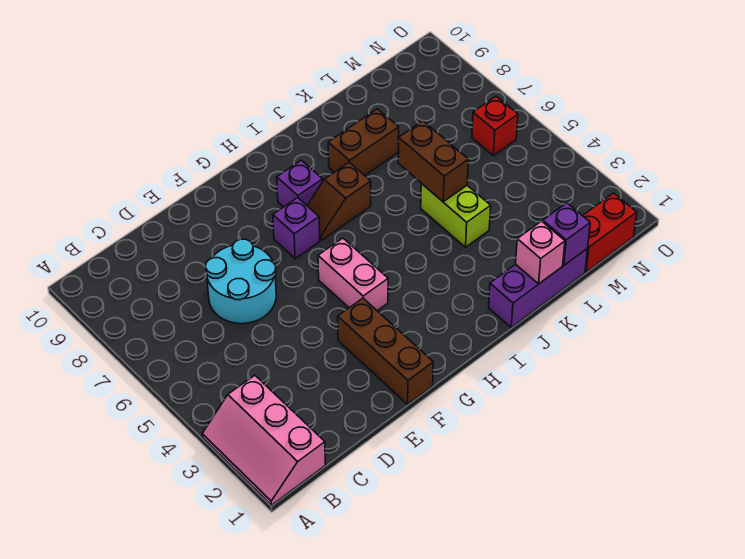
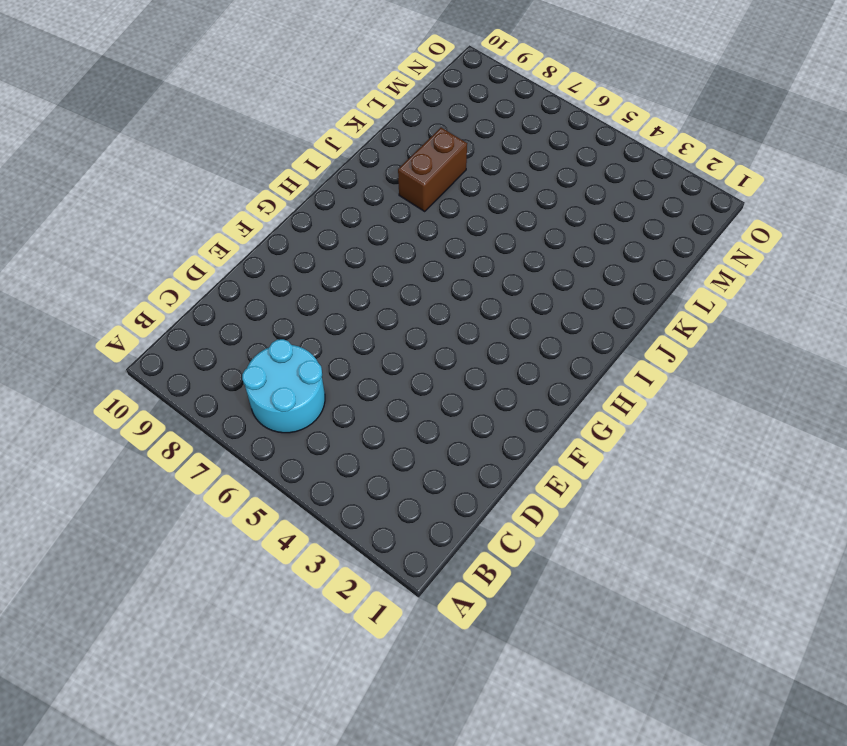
cyan 2x2 round brick [242,339,325,433] -> cyan 2x2 round brick moved to [205,239,276,324]
none -> pink 2x3 slope [202,375,326,505]
none -> brown 1x3 brick [338,298,433,404]
none -> pink 1x2 brick [318,238,388,311]

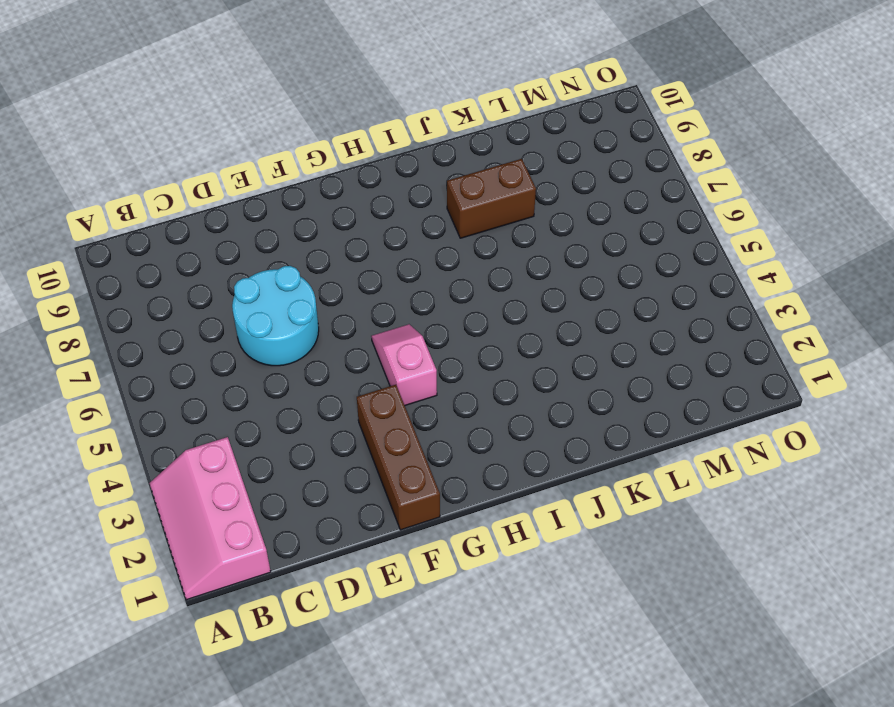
pink 1x2 slope [371,324,437,405] -> pink 1x2 brick [318,238,388,311]
none -> purple 1x1 brick [273,198,320,259]
none -> brown 1x2 slope [307,162,371,241]
none -> purple 1x1 brick [277,160,323,207]

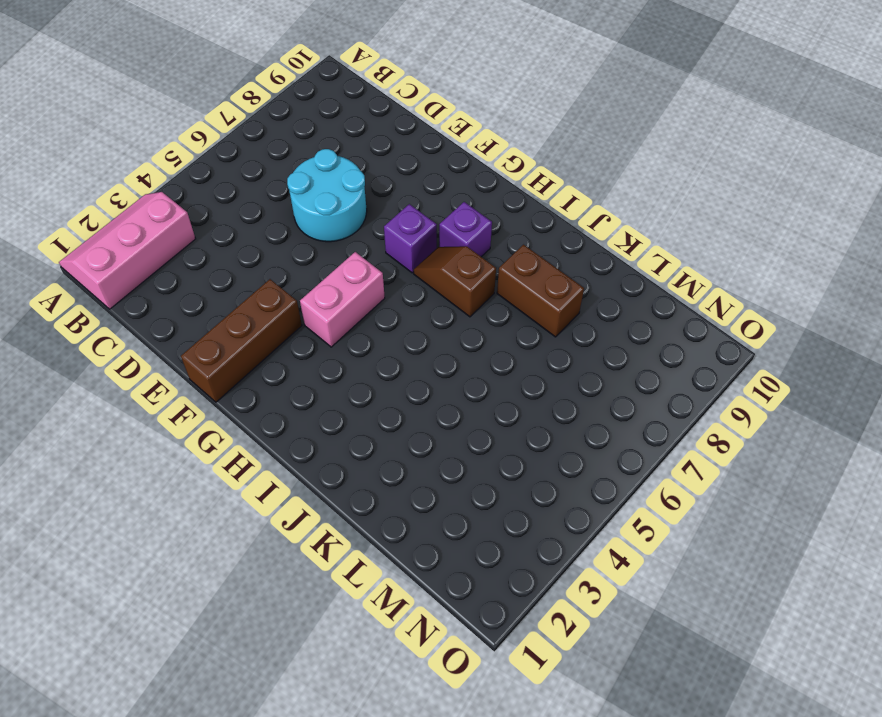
none -> purple 1x3 brick [489,248,588,327]
none -> lime 1x2 brick [421,183,491,247]
none -> red 1x2 brick [583,193,637,272]

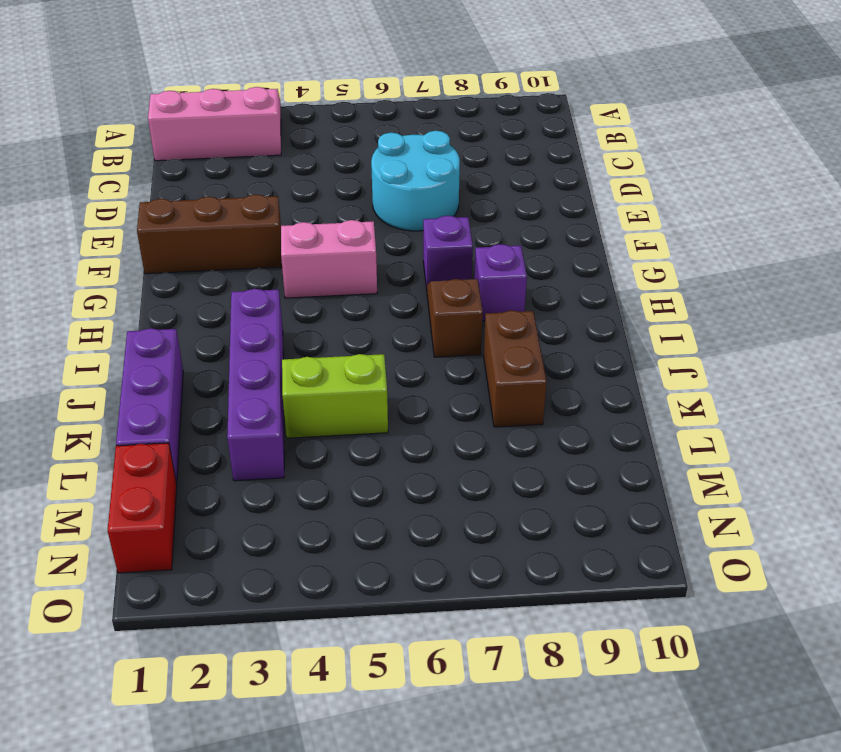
purple 1x4 brick [227,289,284,481] -> none
none -> red 1x1 brick [472,96,518,156]
none -> pink 1x1 brick [516,221,565,284]
none -> brown 1x2 brick [398,121,468,202]

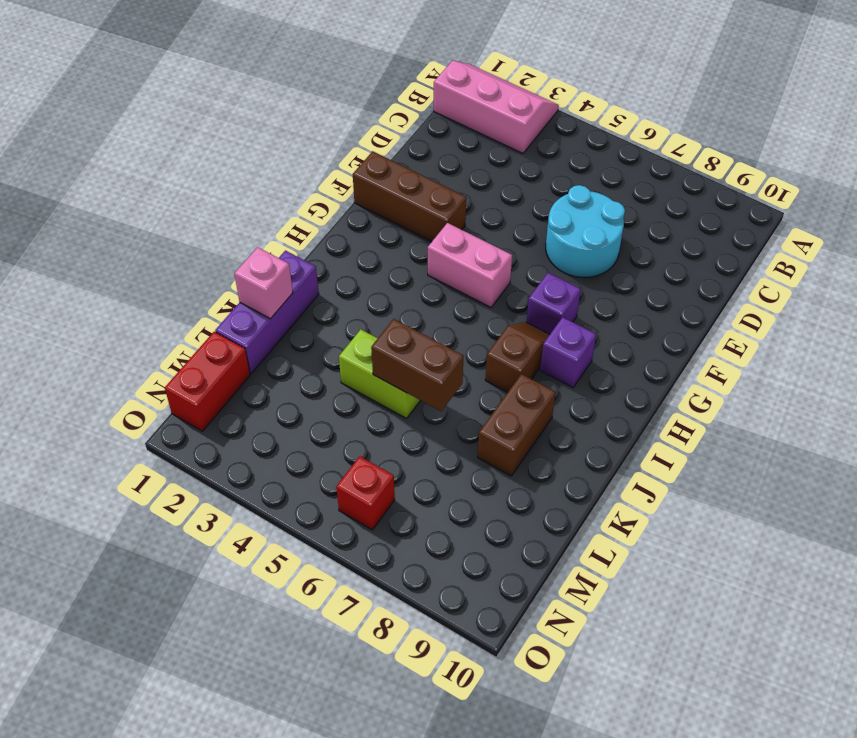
none -> purple 1x1 brick [542,203,590,265]

